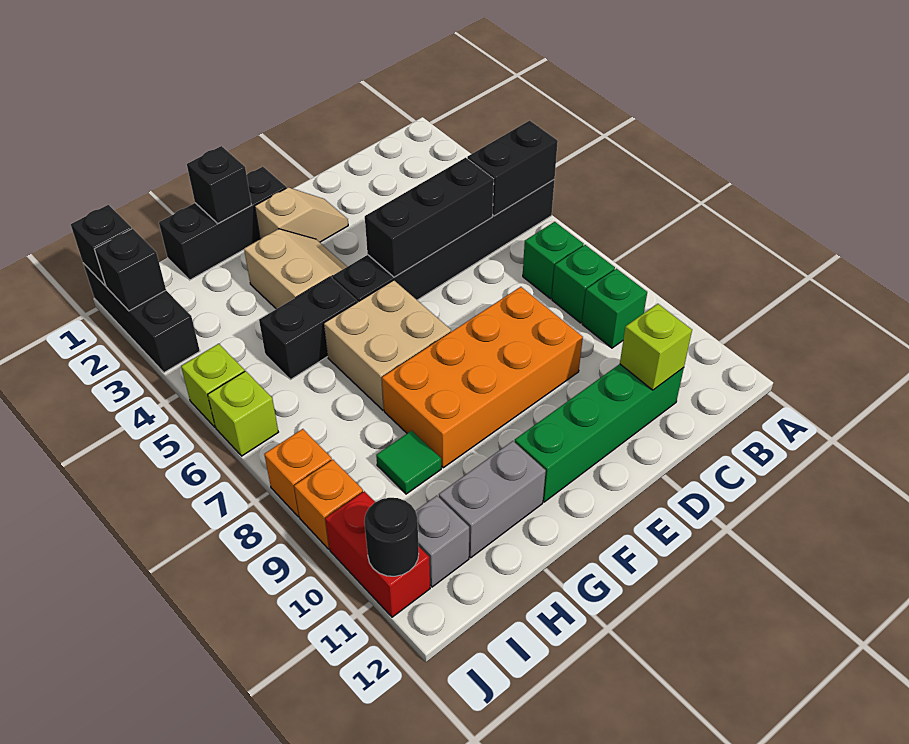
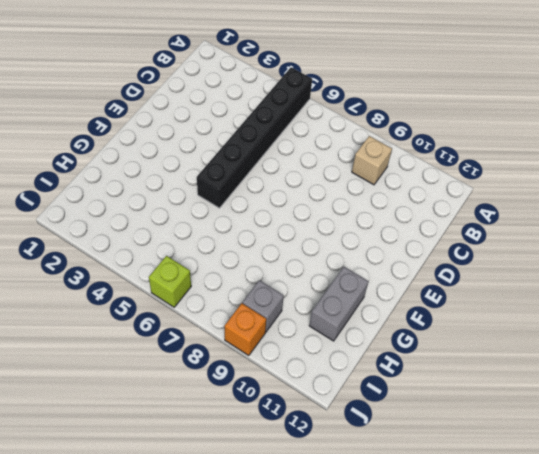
tan 1x1 brick [352,136,392,185] -> green 1x1 brick [582,269,647,348]
grey 1x1 brick [243,280,284,332] -> grey 1x1 brick moved to [416,496,469,587]
none -> green 1x1 brick [523,222,584,299]
none -> green 1x1 brick [552,245,615,323]
none -> green 1x4 brick [515,364,684,502]

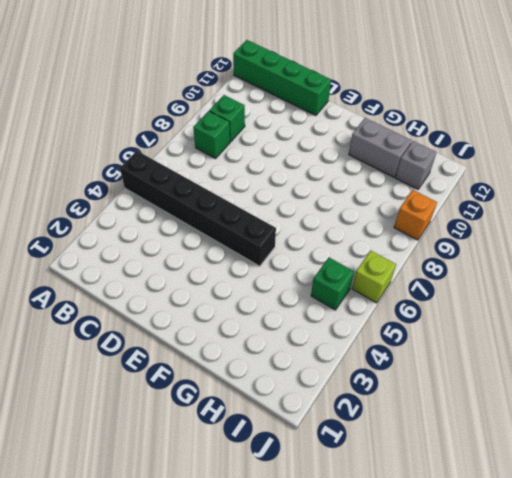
green 1x4 brick [233,40,331,115] -> green 1x4 brick moved to [515,364,684,502]
green 1x1 brick [311,258,354,310] -> green 1x1 brick moved to [523,222,584,299]
none -> orange 2x4 brick [382,287,583,468]
none -> tan 1x2 slope [255,187,348,242]
none -> black 1x3 brick [159,167,286,280]

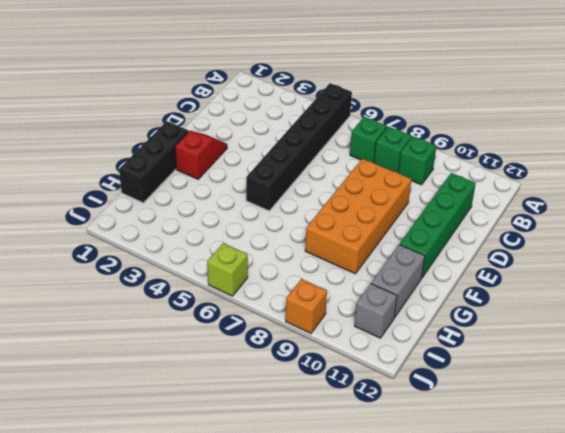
red 1x2 slope [175,131,227,179] -> tan 1x2 slope [255,187,348,242]
none -> tan 2x2 slope [244,229,347,309]
none -> tan 2x2 brick [324,280,451,410]
none -> black 1x2 brick [259,277,357,380]

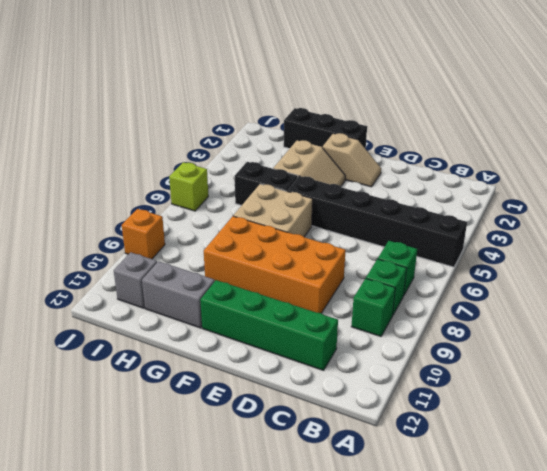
none -> green 1x1 tile [376,431,441,494]
none -> black 1x3 brick [83,263,200,372]
none -> lime 1x1 brick [181,344,245,427]

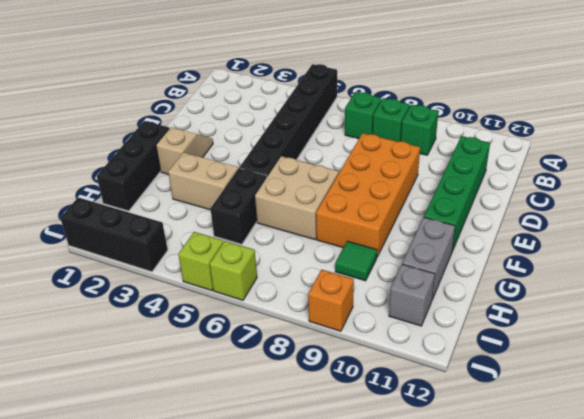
none -> orange 1x1 brick [264,429,332,517]
none -> red 1x2 brick [325,491,430,617]
none -> black 1x2 brick [467,121,558,216]

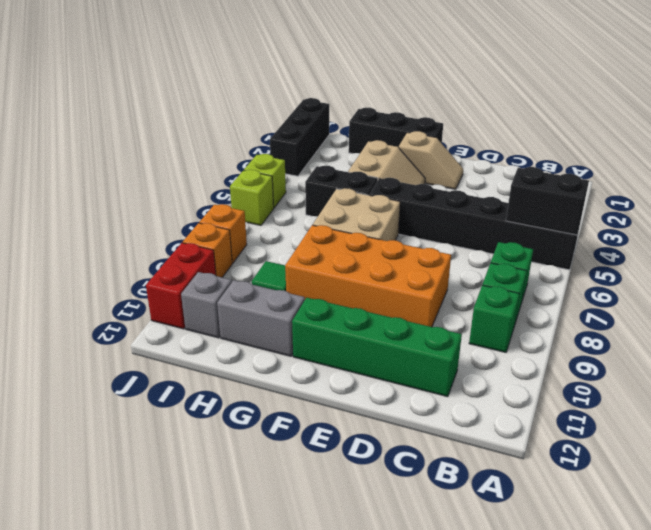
none -> black 1x3 brick [365,158,494,277]
none -> lime 1x1 brick [620,304,692,390]
none -> black 1x1 brick [187,146,251,223]

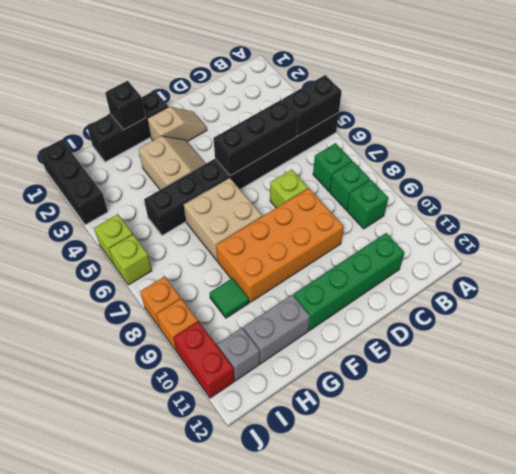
lime 1x1 brick [270,169,308,208] -> lime 1x1 brick moved to [620,304,692,390]
none -> black 1x1 brick [71,205,132,285]
none -> black 1x1 brick [94,229,166,311]
none -> black 1x1 round brick [364,498,419,576]

